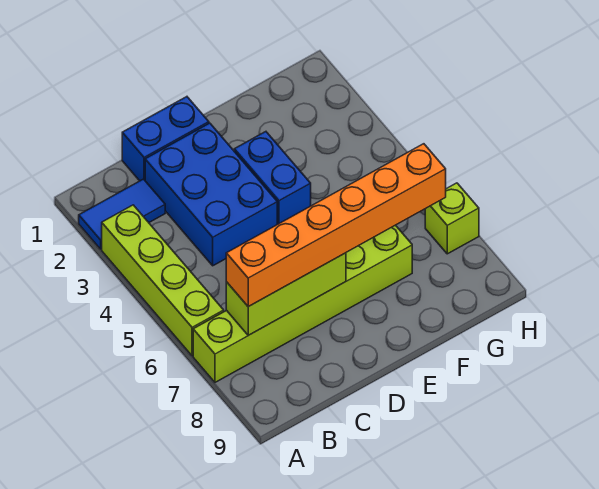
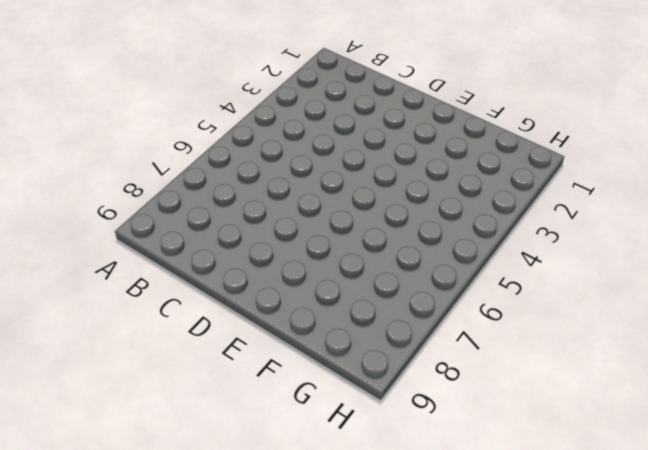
none -> blue 1x2 tile [79,179,165,249]
none -> lime 1x4 brick [102,205,224,356]

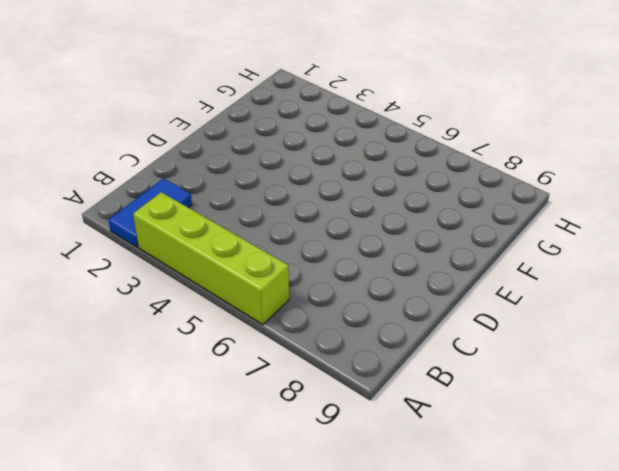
none -> lime 1x6 brick [193,225,412,382]
none -> blue 1x2 brick [122,97,209,181]

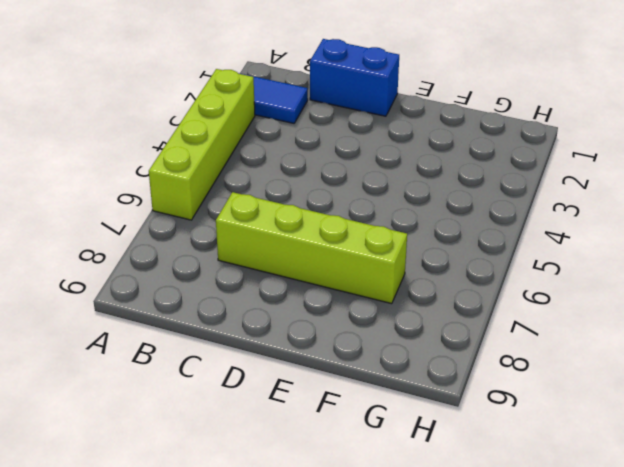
lime 1x4 brick [216,192,407,304] -> lime 1x6 brick [193,225,412,382]
none -> blue 2x3 brick [145,123,277,266]
none -> blue 1x2 brick [234,132,311,224]

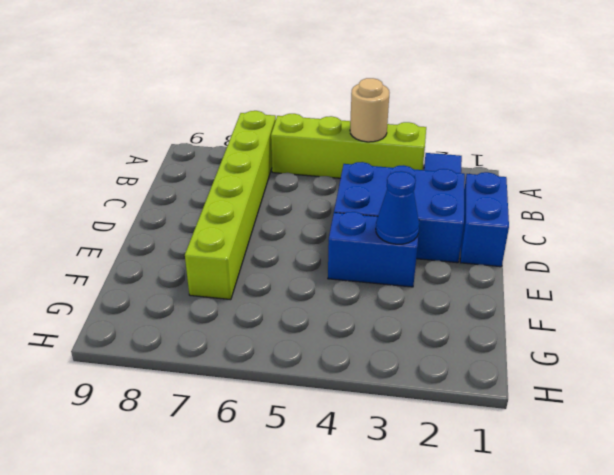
tan 1x1 round brick [350,78,389,142] -> none
blue 1x1 cone [376,171,419,244] -> none
none -> lime 1x1 brick [425,183,479,254]
none -> lime 1x3 brick [226,253,346,335]

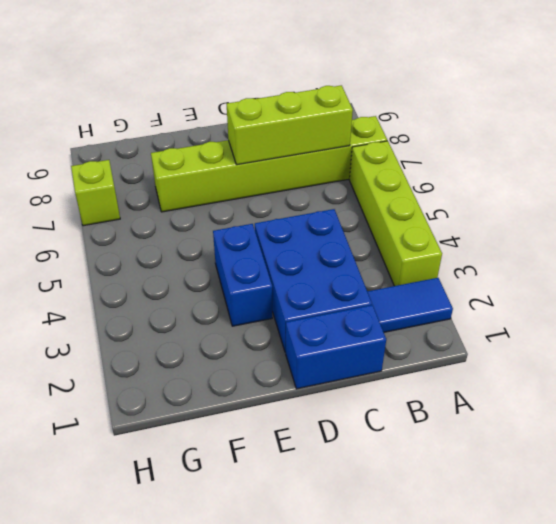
none -> orange 1x6 brick [226,144,446,307]

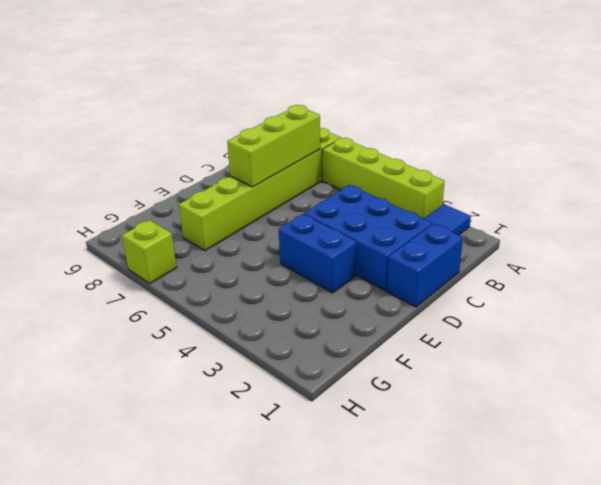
none -> orange 1x6 brick [226,144,446,307]

